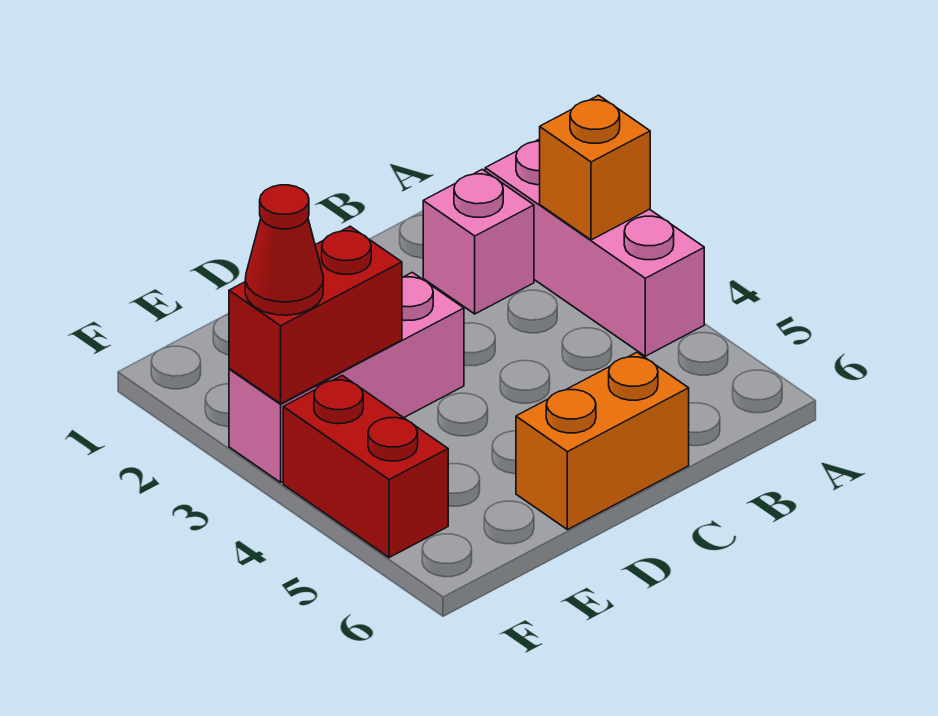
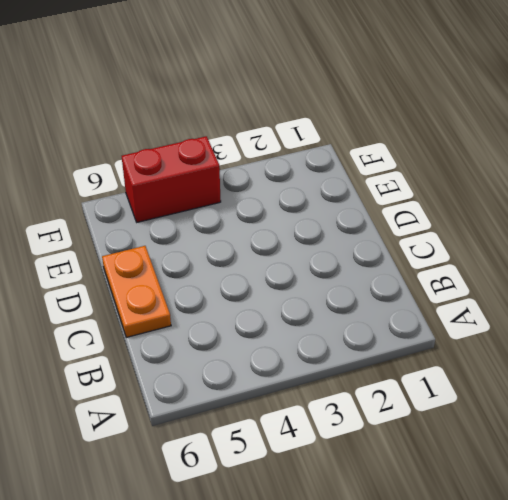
orange 1x2 plate [102,246,171,337] -> orange 1x2 brick [516,352,689,530]
none -> pink 1x3 brick [485,139,704,356]
none -> pink 1x1 brick [423,169,534,314]

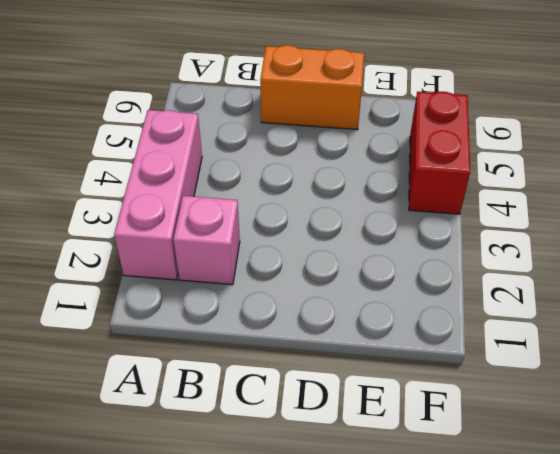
none -> pink 1x3 brick [229,272,464,482]
none -> orange 1x1 brick [540,95,650,240]

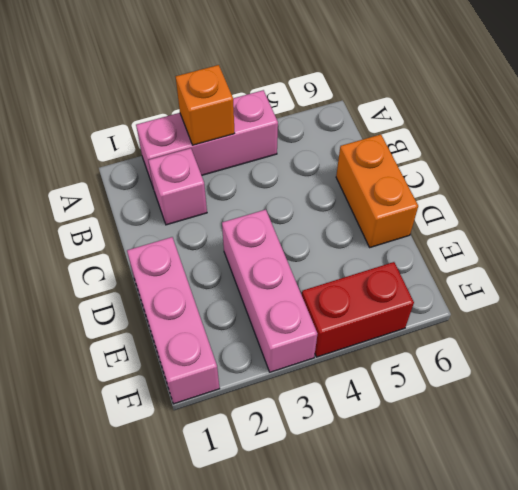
pink 1x3 brick [127,237,220,404] -> none
none -> red 1x2 brick [229,226,402,404]
none -> red 1x1 cone [245,185,323,315]

